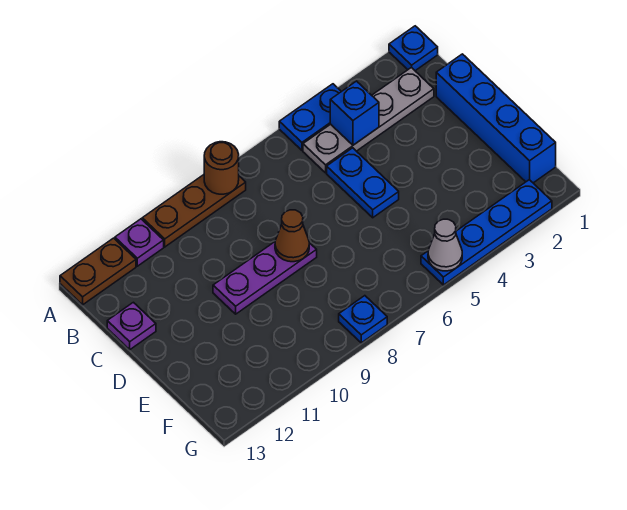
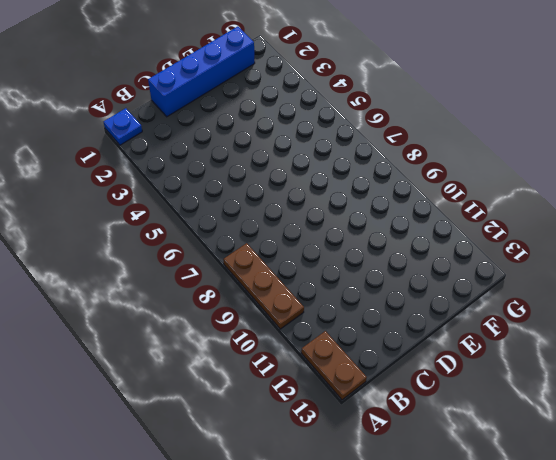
none -> blue 1x2 plate [279,84,341,150]
none -> purple 1x1 plate [115,219,164,266]
none -> grey 1x4 plate [303,67,434,173]

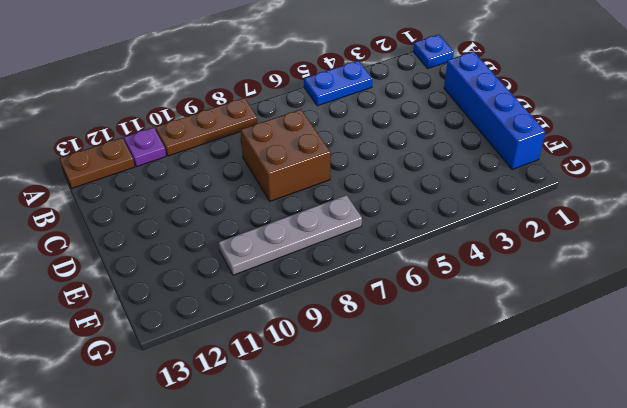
brown 2x2 brick [241,109,331,201] -> purple 1x3 plate [213,242,317,314]
grey 1x4 plate [219,195,362,275] -> grey 1x4 plate moved to [303,67,434,173]
none -> blue 1x2 plate [327,148,399,218]
none -> purple 1x1 plate [107,302,156,350]
none -> blue 1x4 plate [421,180,552,285]

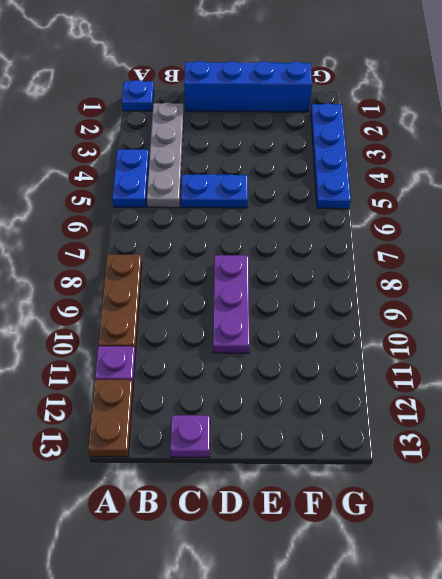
none -> blue 1x1 plate [339,296,387,343]
none -> brown 1x1 round brick [204,142,239,194]
none -> blue 1x1 brick [330,81,379,145]

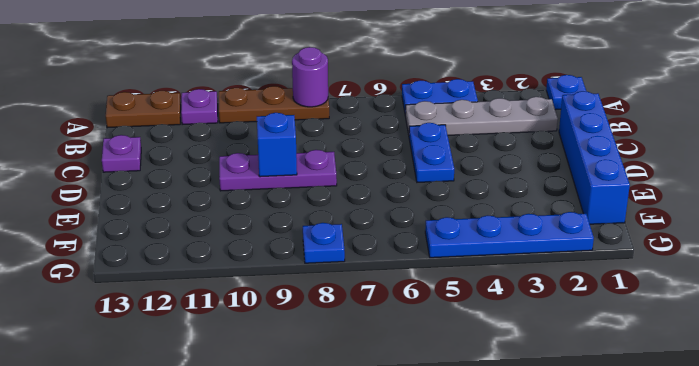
purple 1x1 round brick [292,47,328,107] -> brown 1x1 round brick [204,142,239,194]
blue 1x1 brick [257,113,297,177] -> blue 1x1 brick moved to [330,81,379,145]
none -> brown 1x1 cone [275,210,309,262]
none -> grey 1x1 cone [428,219,462,271]

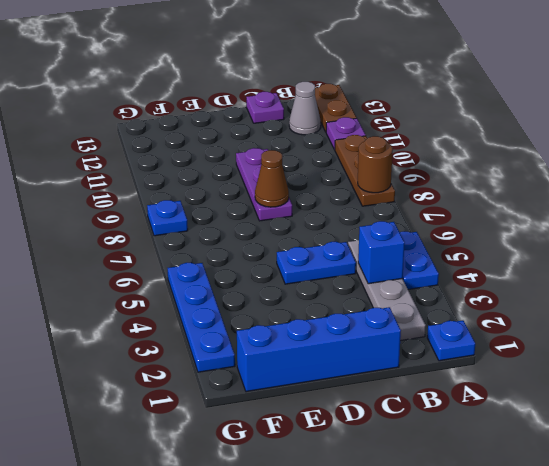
grey 1x1 cone [289,82,321,135] -> grey 1x1 cone moved to [428,219,462,271]

